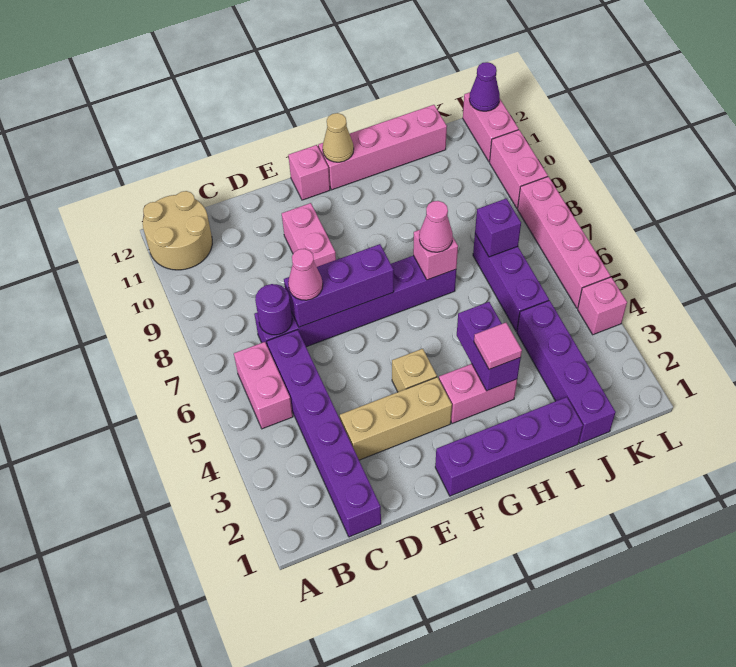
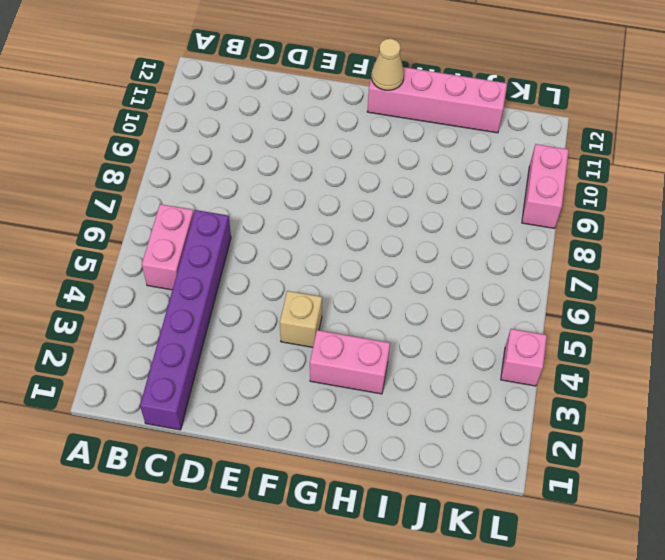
none -> tan 2x2 round brick [143,191,212,270]
none -> purple 1x6 brick [254,256,456,347]
none -> tan 1x3 brick [340,377,452,460]

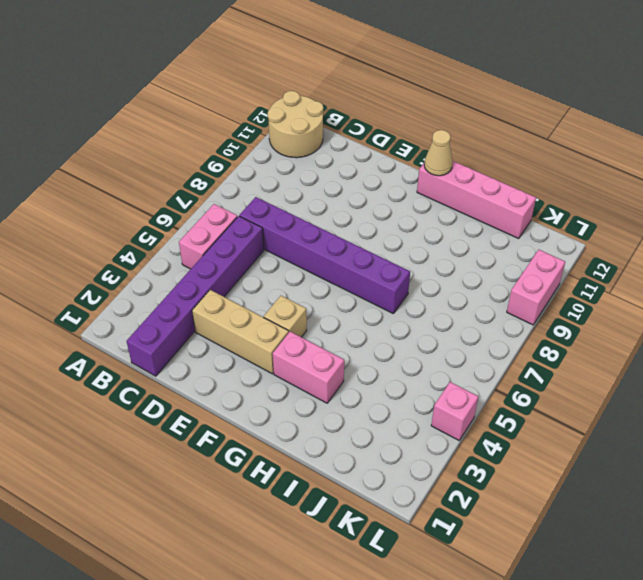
none -> pink 1x2 brick [282,203,336,267]
none -> purple 1x4 brick [435,397,583,496]
none -> pink 1x1 brick [288,145,330,200]

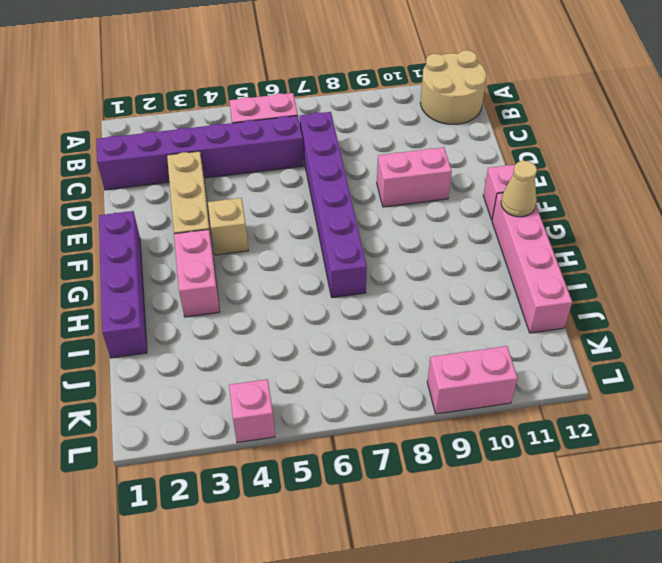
none -> purple 1x4 brick [517,300,616,444]
none -> purple 1x3 brick [473,234,549,332]
none -> pink 1x4 brick [518,177,610,308]

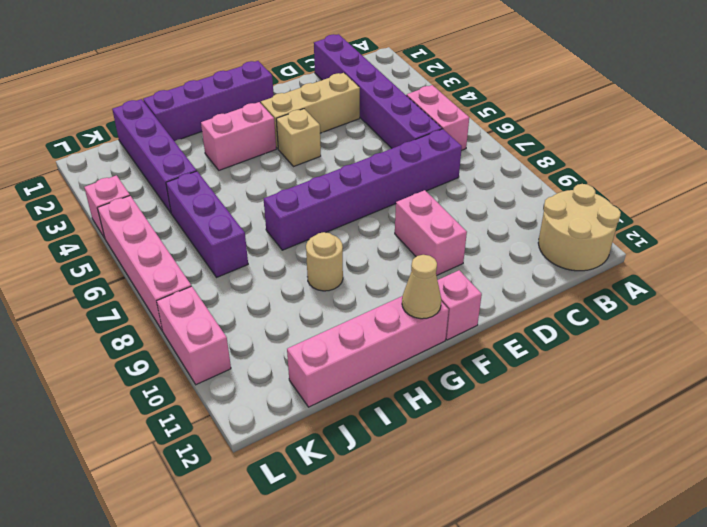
tan 1x1 round brick [306,232,343,291] -> none
none -> pink 1x2 brick [463,92,519,162]
none -> purple 1x1 round brick [255,284,292,335]
none -> purple 1x3 brick [284,244,394,327]

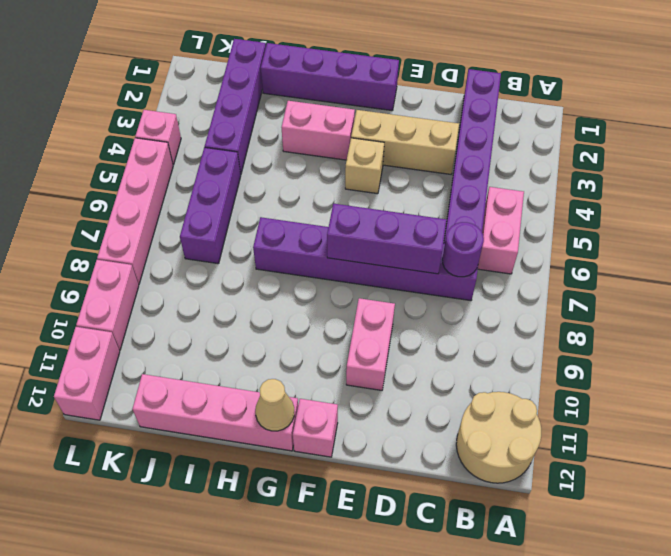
none -> purple 1x2 brick [457,302,521,391]
none -> pink 1x1 brick [413,230,458,280]
none -> purple 1x1 brick [475,198,521,257]

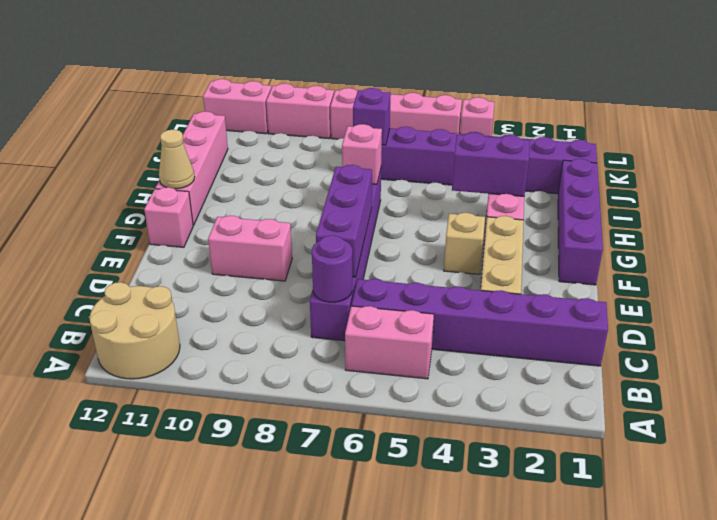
none -> purple 1x1 cone [469,62,500,111]
none -> pink 1x1 cone [288,249,323,300]
none -> pink 1x1 tile [474,323,522,369]

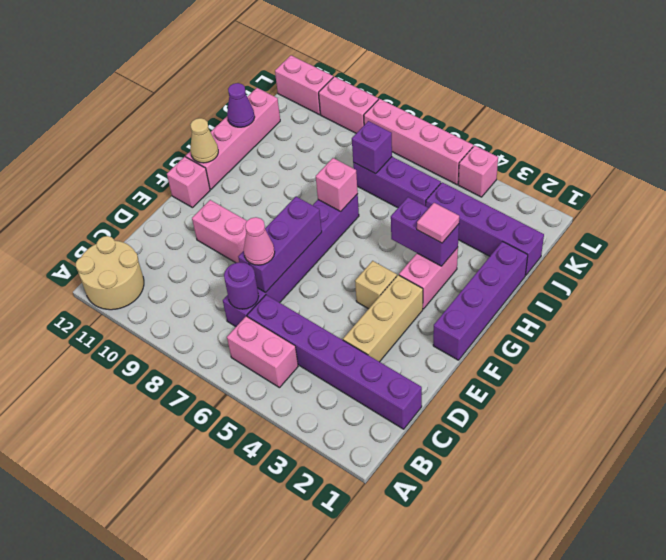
purple 1x1 cone [227,83,255,127] -> purple 1x1 cone moved to [469,62,500,111]
none -> pink 1x1 cone [419,201,453,252]

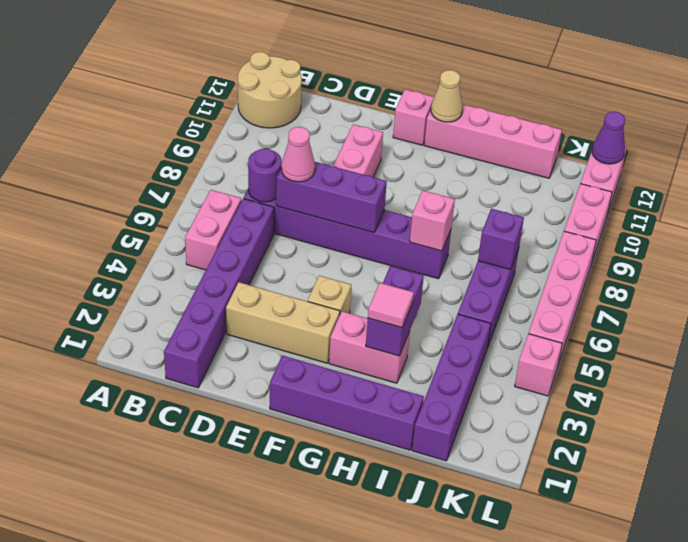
none -> pink 1x1 cone [419,201,453,252]

